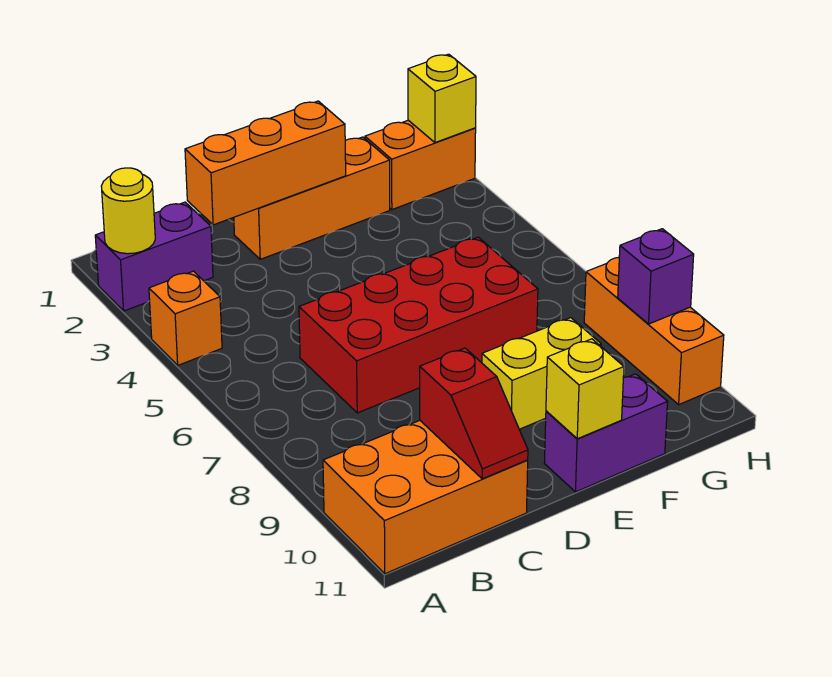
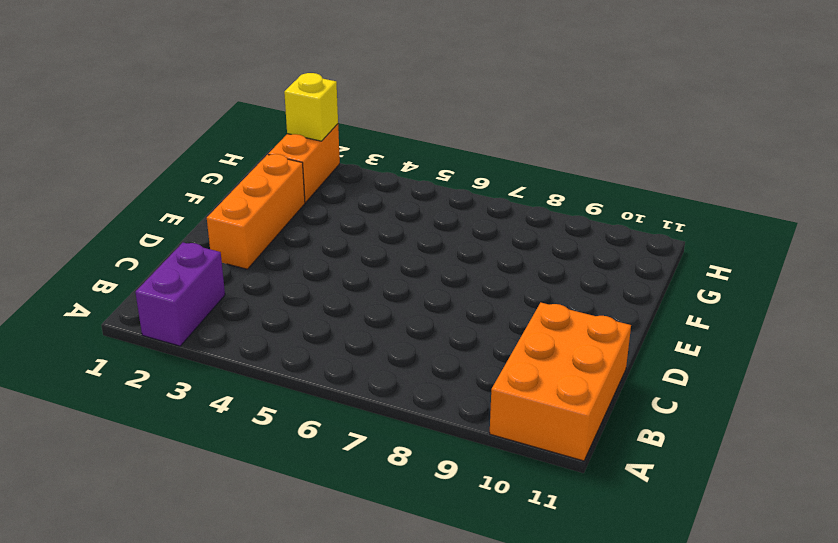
none -> orange 1x1 brick [149,271,222,365]
none -> red 2x4 brick [299,237,538,413]
none -> yellow 1x2 brick [482,318,601,429]

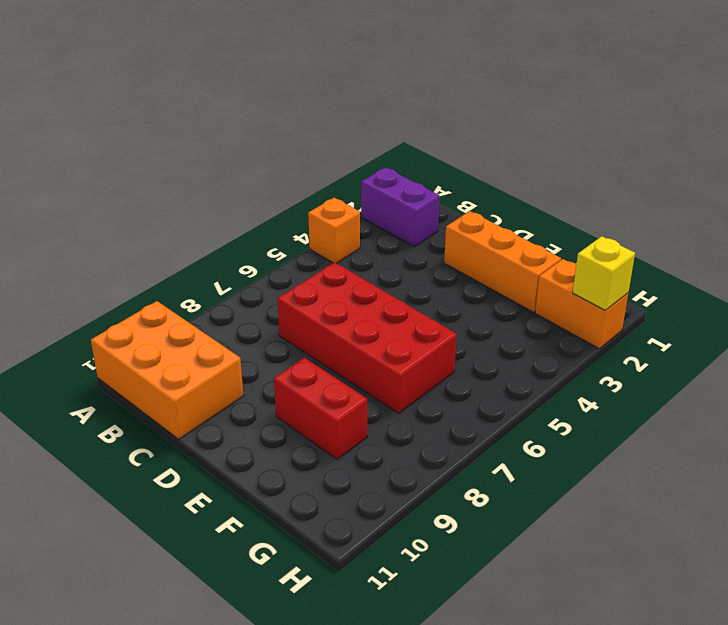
red 1x2 brick [274,358,367,459] -> yellow 1x2 brick [482,318,601,429]
none -> purple 1x2 brick [544,374,667,492]
none -> orange 1x3 brick [584,257,724,404]
none -> yellow 1x1 round brick [101,168,155,254]

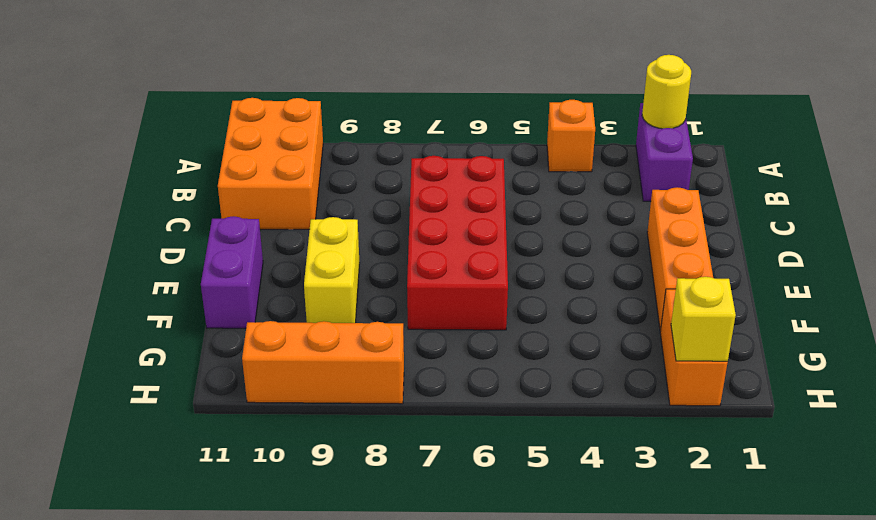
none -> orange 1x3 brick [185,101,346,225]
none -> red 1x2 slope [420,348,528,479]
none -> yellow 1x1 brick [546,339,624,439]

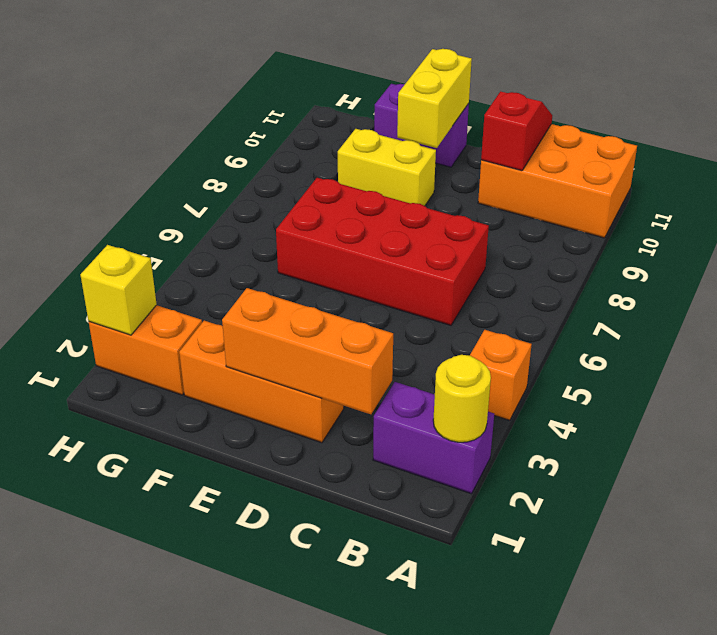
yellow 1x2 brick [397,49,472,148] -> yellow 1x1 brick [546,339,624,439]
none -> orange 1x3 brick [584,257,724,404]
none -> purple 1x1 brick [618,229,694,324]

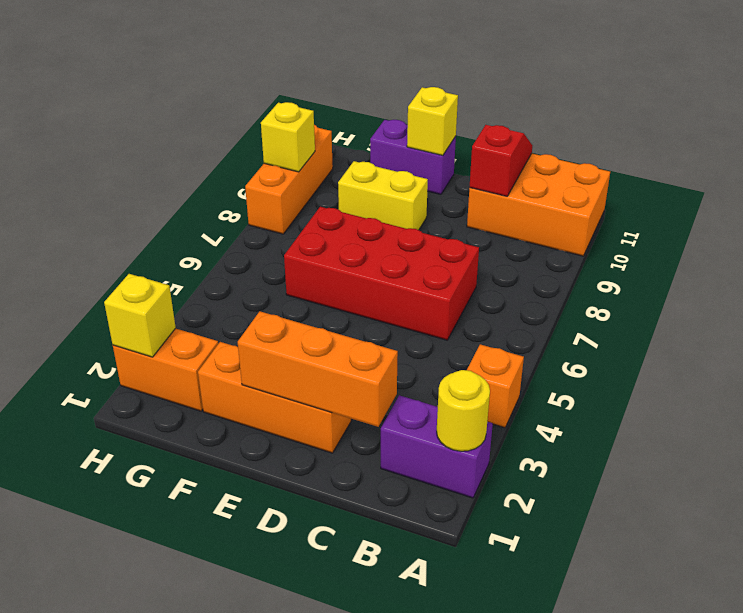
yellow 1x1 brick [261,102,315,172] -> purple 1x1 brick [618,229,694,324]

